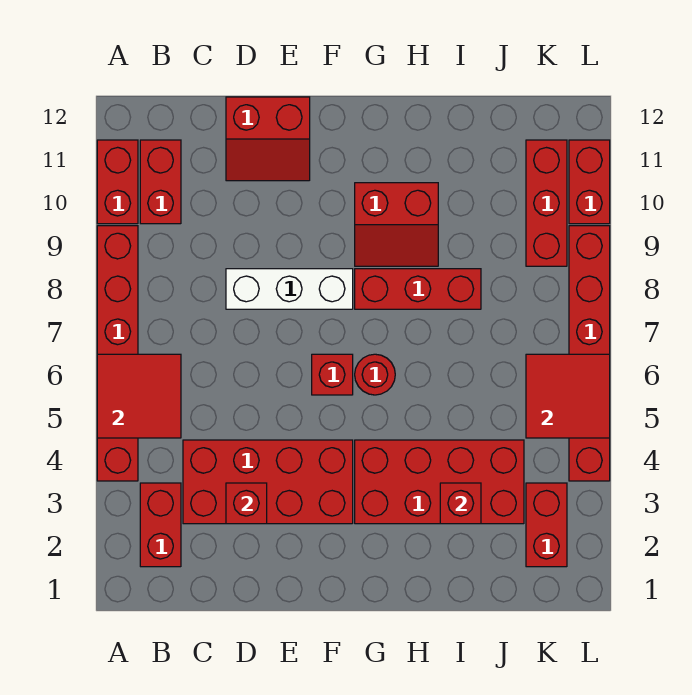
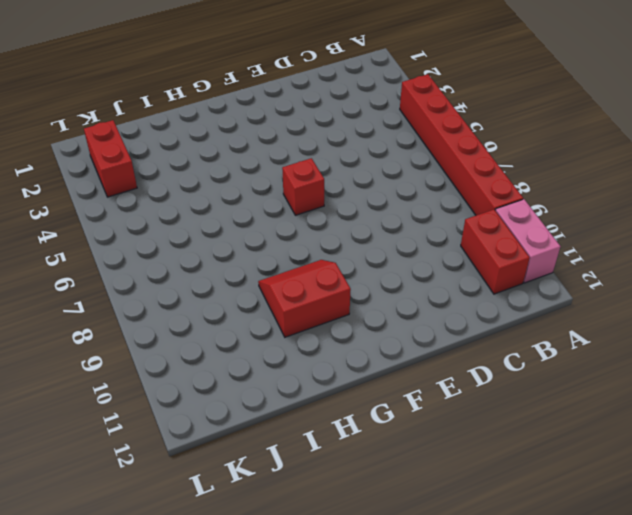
pink 1x2 brick [495,199,561,283] -> red 1x2 brick [97,140,138,224]
none -> red 1x2 brick [140,483,181,567]
none -> red 2x4 brick [183,440,353,524]
none -> white 1x3 brick [226,269,353,309]

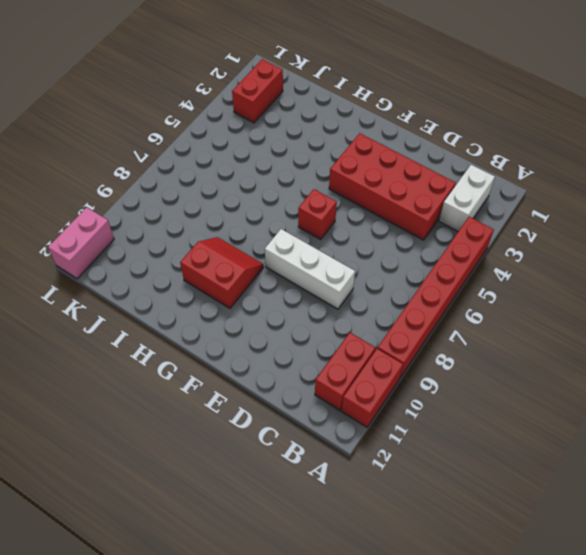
white 1x2 brick [439,165,495,231] -> red 1x2 brick [140,483,181,567]
pink 1x2 brick [48,207,114,279] -> red 1x2 brick [569,140,610,224]
none -> red 2x2 slope [226,97,310,181]
none -> red 2x4 brick [355,440,524,524]
none -> red 1x1 round brick [355,354,395,395]

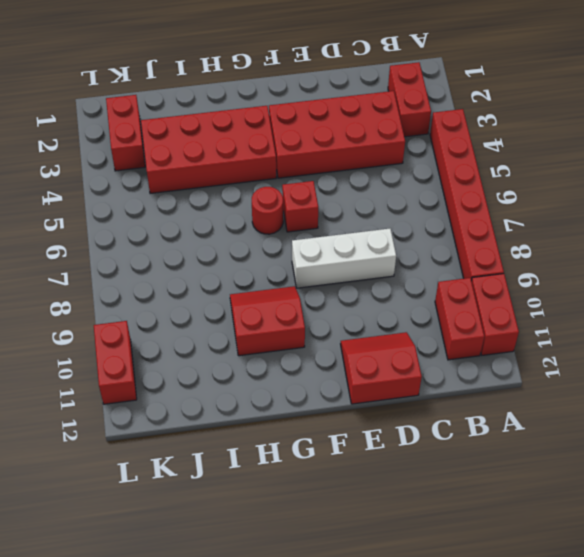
none -> red 1x3 brick [355,269,481,309]
none -> red 1x3 brick [526,140,567,266]
none -> red 1x6 brick [569,226,610,481]

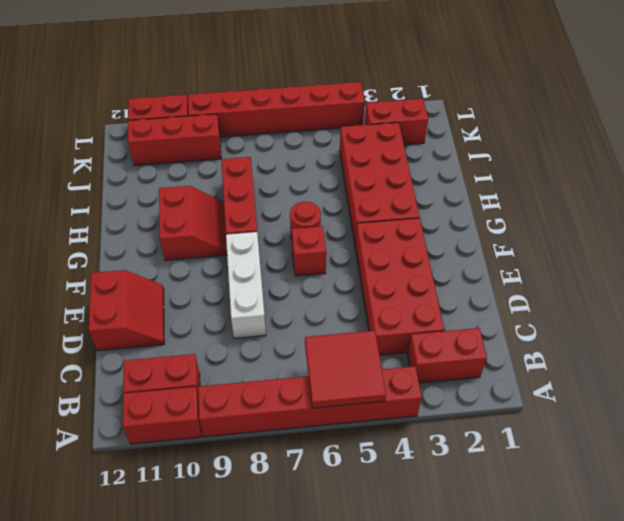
none -> red 1x1 brick [226,483,267,524]
none -> red 1x1 brick [440,483,481,524]
none -> red 2x2 tile [526,354,610,438]

